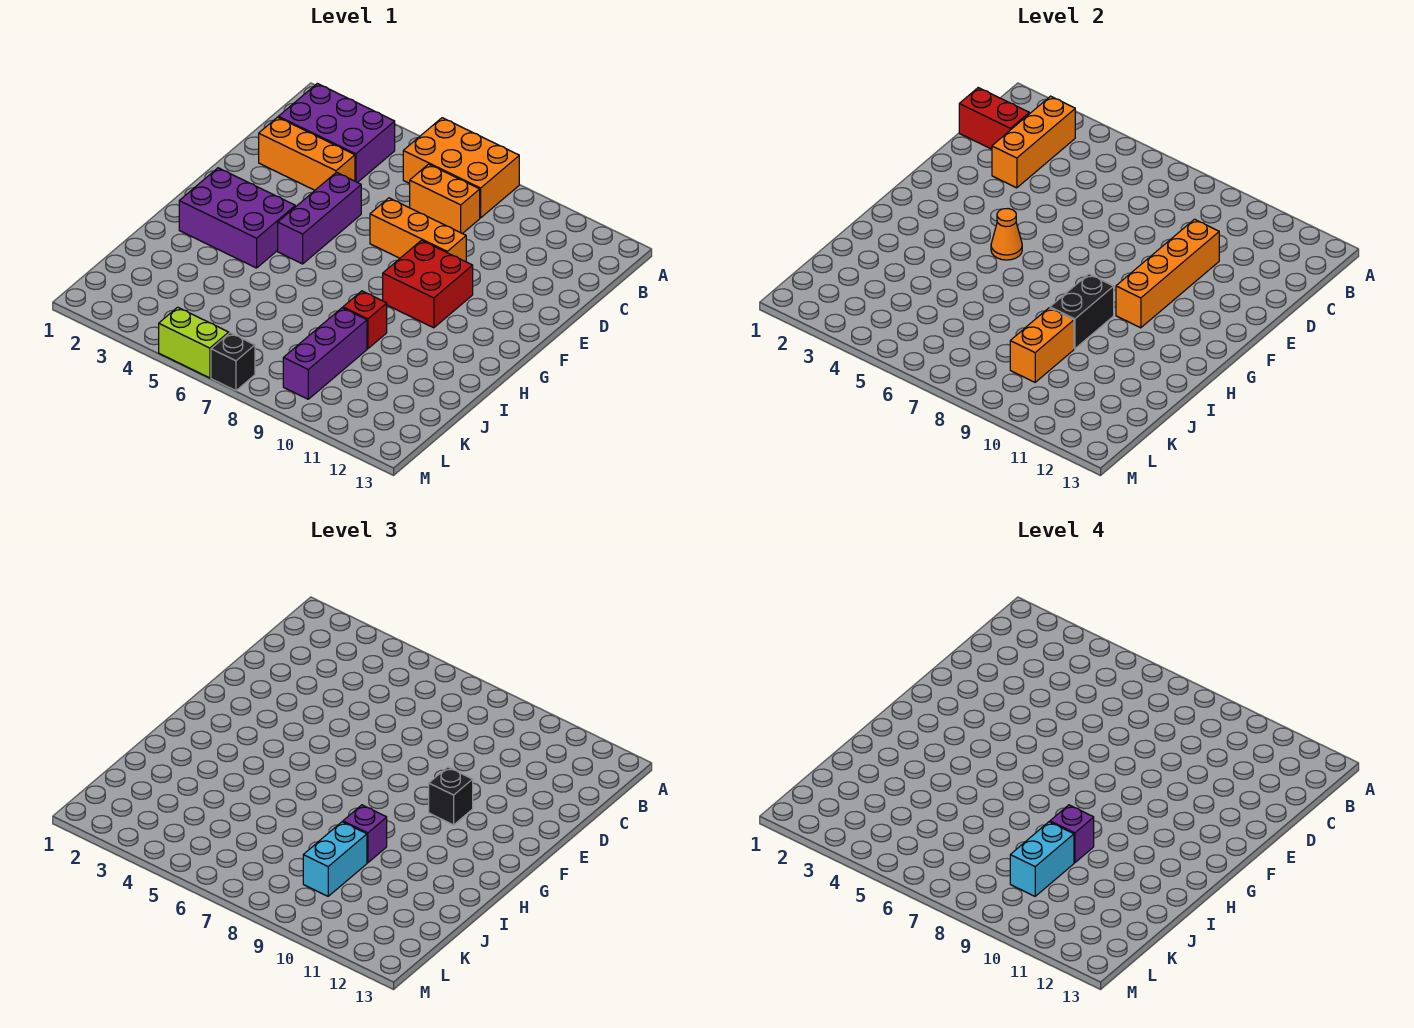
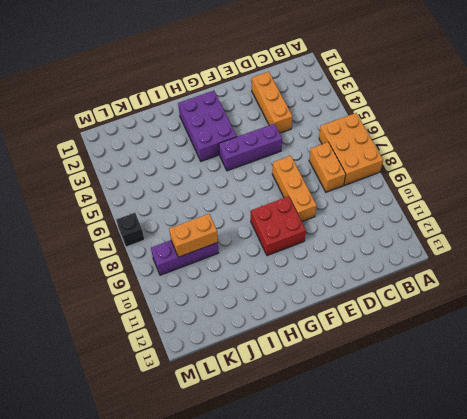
none -> purple 2x3 brick [278,83,395,183]
none -> red 1x1 brick [343,291,387,349]
none -> lime 1x2 brick [159,307,229,378]

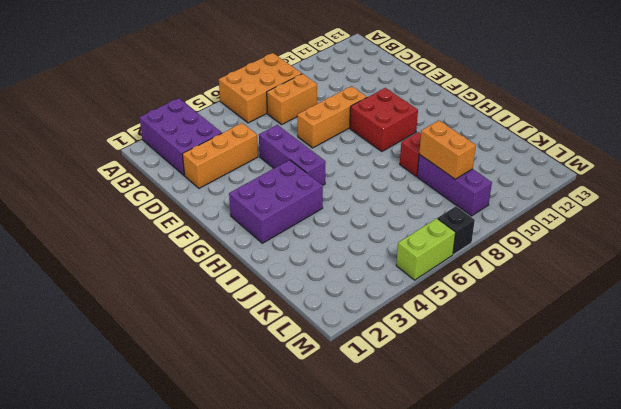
purple 2x3 brick [139,98,222,176] -> purple 2x3 brick turned to [278,83,395,183]
none -> orange 1x3 brick [992,96,1075,188]
none -> red 1x2 brick [959,88,1029,149]
none -> orange 1x4 brick [1116,219,1219,328]

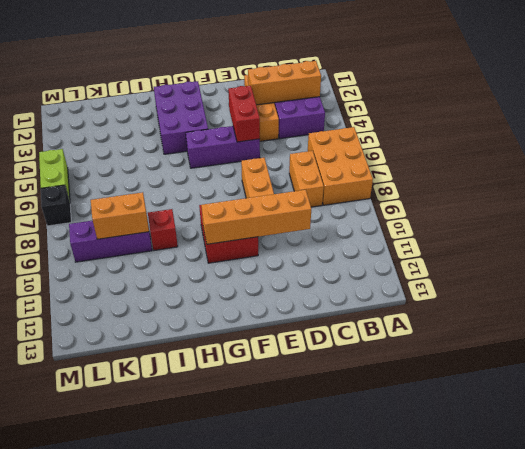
red 1x2 brick [228,86,260,142] -> red 1x2 brick moved to [959,88,1029,149]
none -> orange 1x1 cone [991,209,1022,260]
none -> black 1x2 brick [1050,274,1114,349]
none -> black 1x1 brick [429,767,473,825]

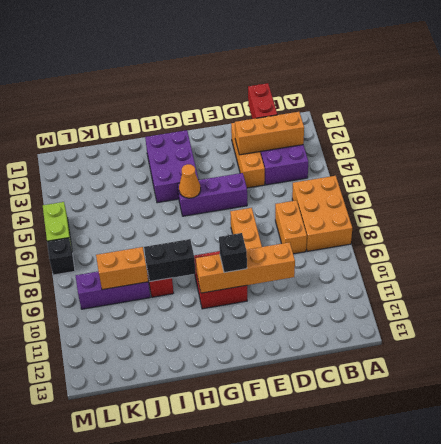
none -> purple 1x1 brick [343,805,387,863]
none -> cyan 1x2 brick [303,822,367,896]
none -> purple 1x1 brick [1050,805,1094,863]

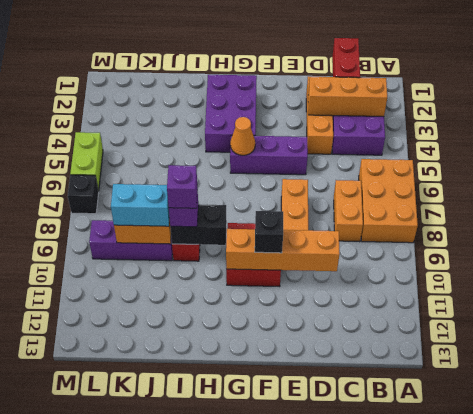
none -> cyan 1x2 brick [1010,822,1074,896]

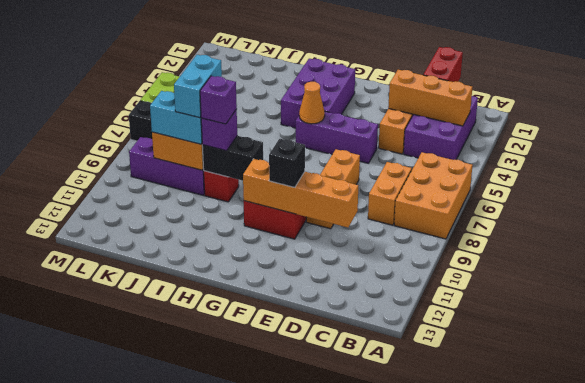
cyan 1x2 brick [174,55,222,118] -> cyan 1x2 brick turned to [1010,822,1074,896]

